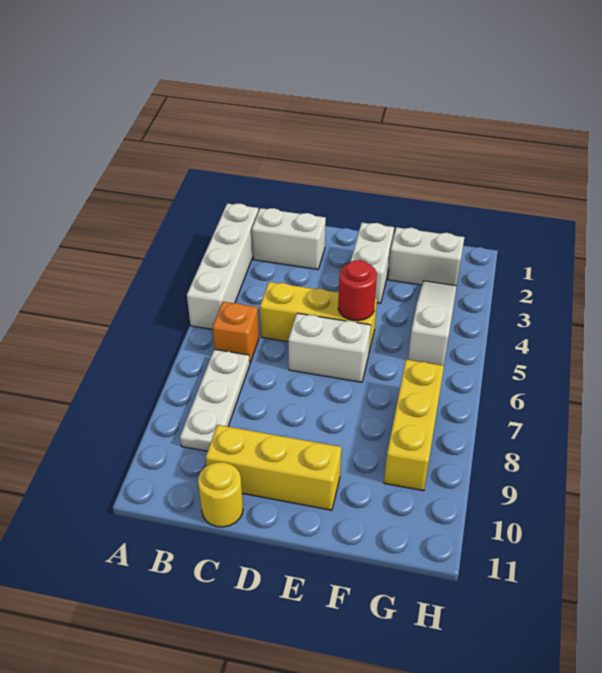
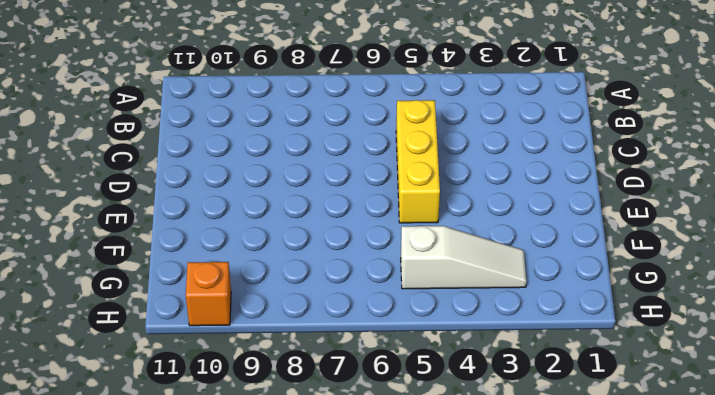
orange 1x1 brick [186,262,231,326] -> orange 1x1 brick moved to [213,302,259,363]
none -> white 1x4 brick [187,204,259,329]
none -> white 1x2 brick [252,208,326,269]
none -> white 1x3 plate [180,349,250,451]

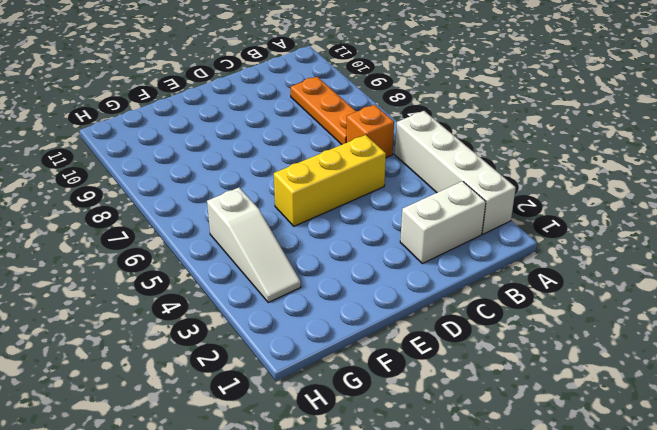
orange 1x3 plate [291,77,356,144] -> white 1x3 plate [180,349,250,451]
none -> yellow 1x3 brick [206,425,341,510]
none -> yellow 1x1 round brick [198,462,243,527]
none -> white 1x2 brick [288,313,371,382]

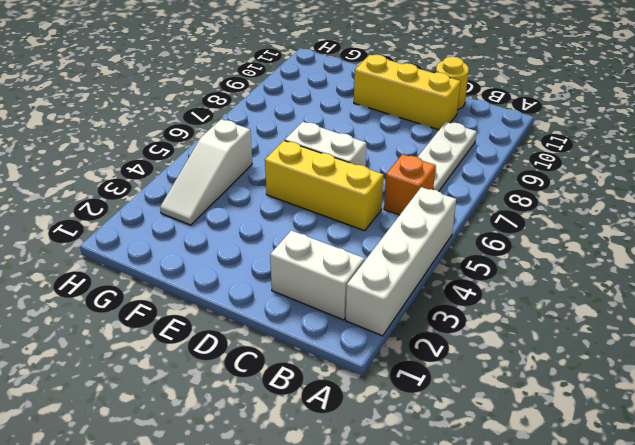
none -> white 1x2 brick [351,223,394,303]
none -> white 1x2 brick [388,227,464,286]
none -> yellow 1x3 brick [384,360,444,491]

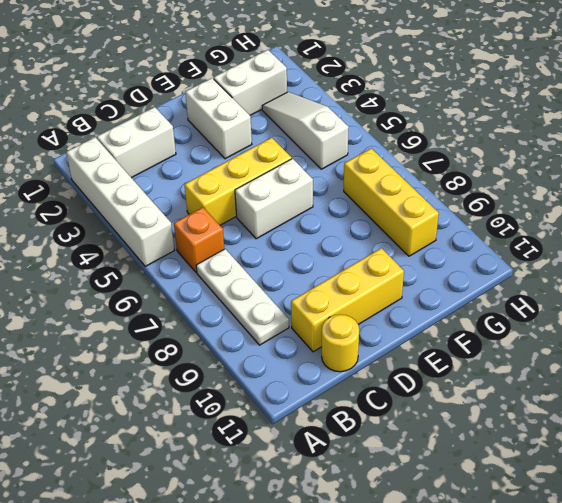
none -> red 1x1 round brick [338,260,377,321]

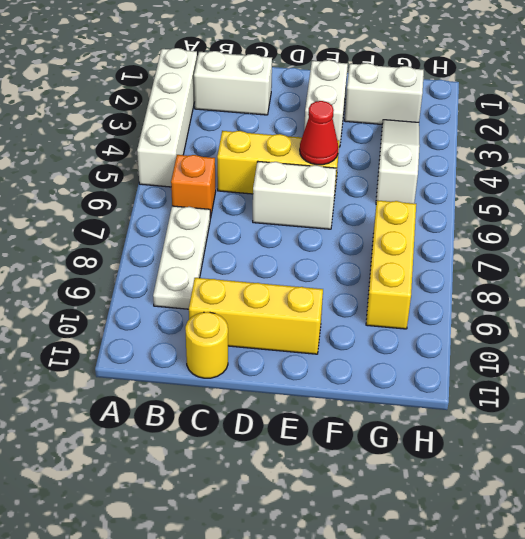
red 1x1 cone [300,101,339,165] -> red 1x1 round brick [338,260,377,321]

